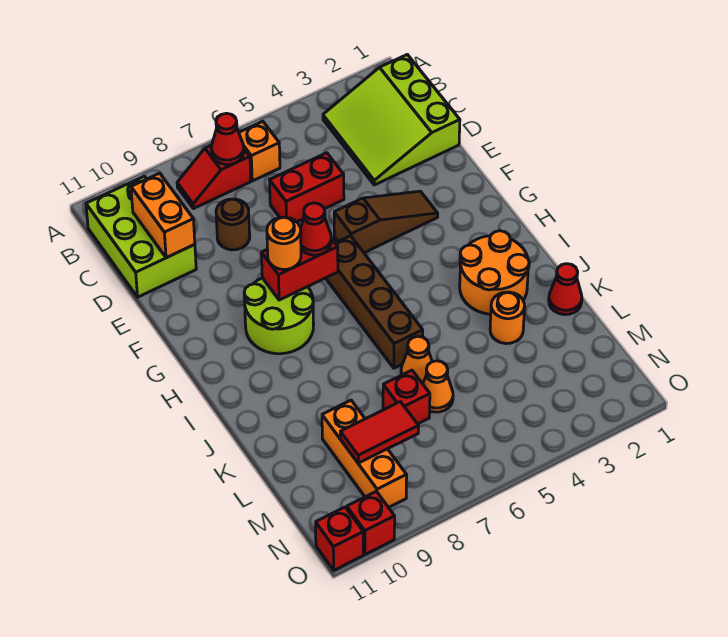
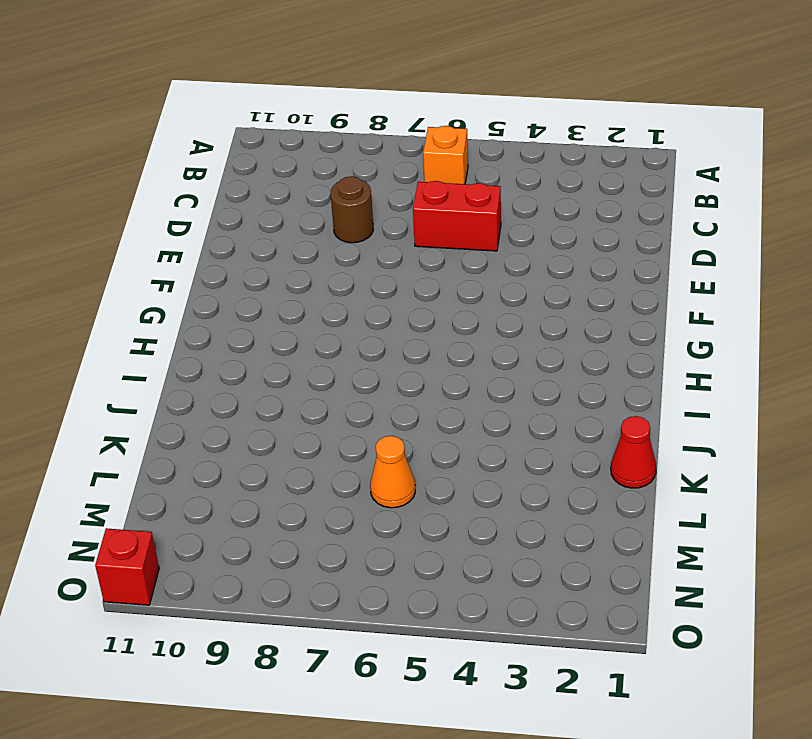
none -> lime 3x3 slope [323,55,460,185]
none -> red 1x2 slope [177,145,251,209]
none -> lime 2x3 brick [86,176,196,297]

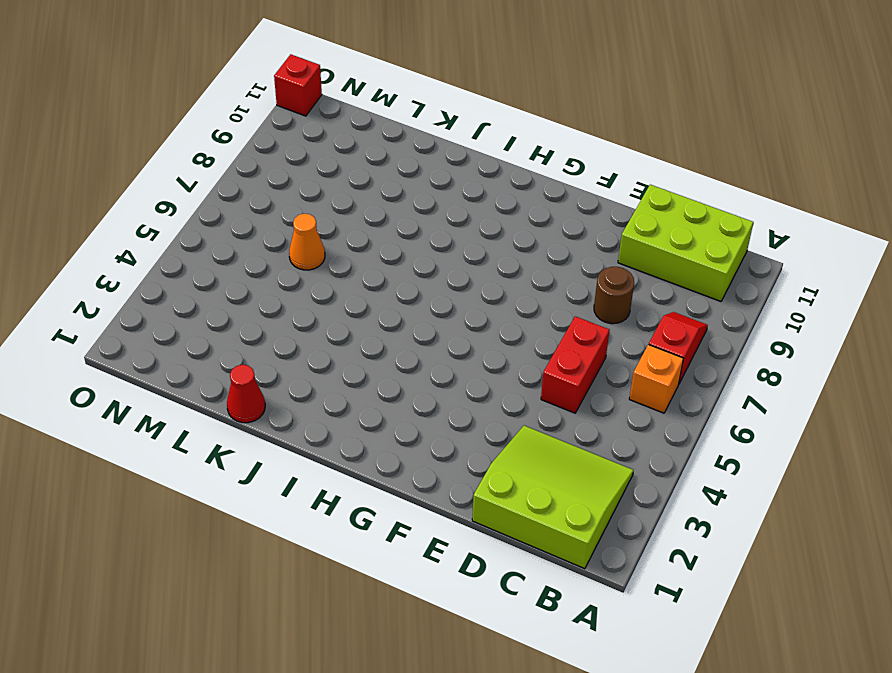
none -> brown 1x3 slope [334,191,438,253]
none -> brown 1x4 brick [326,236,423,368]
none -> lime 2x2 round brick [244,278,314,354]

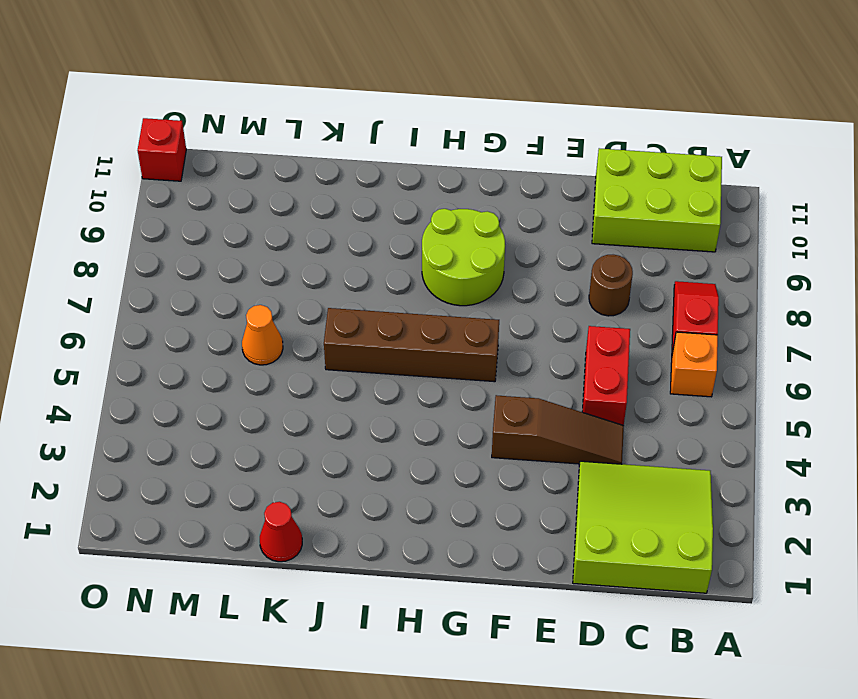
brown 1x3 slope [492,395,624,464] -> brown 1x3 slope turned to [334,191,438,253]
none -> orange 2x2 round brick [460,231,529,314]
none -> orange 1x1 round brick [490,292,525,344]
none -> orange 1x1 cone [401,336,432,384]

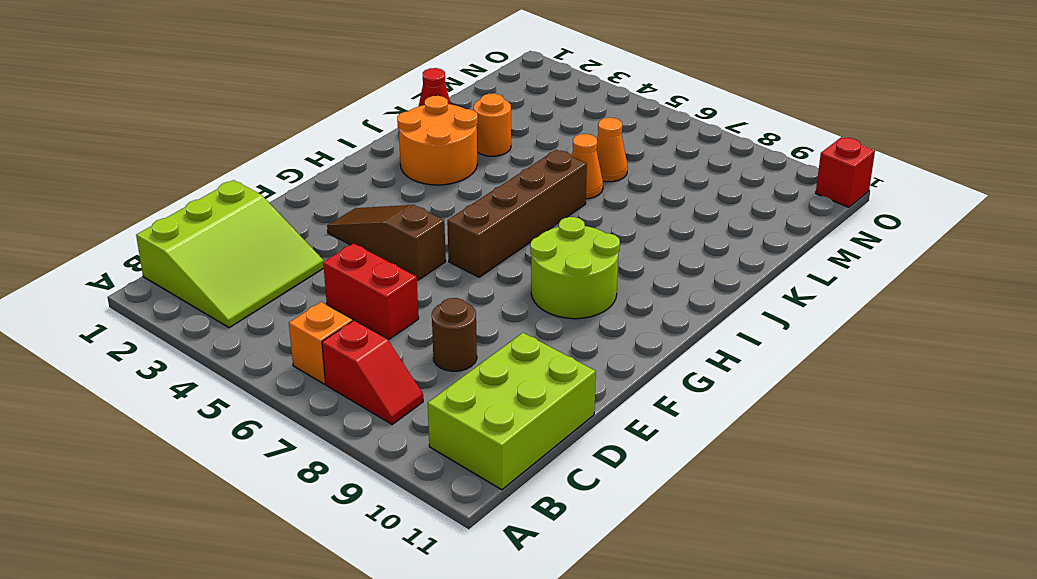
none -> red 1x1 brick [383,370,430,424]
none -> orange 1x3 brick [322,400,407,507]
none -> red 1x1 brick [347,491,395,554]

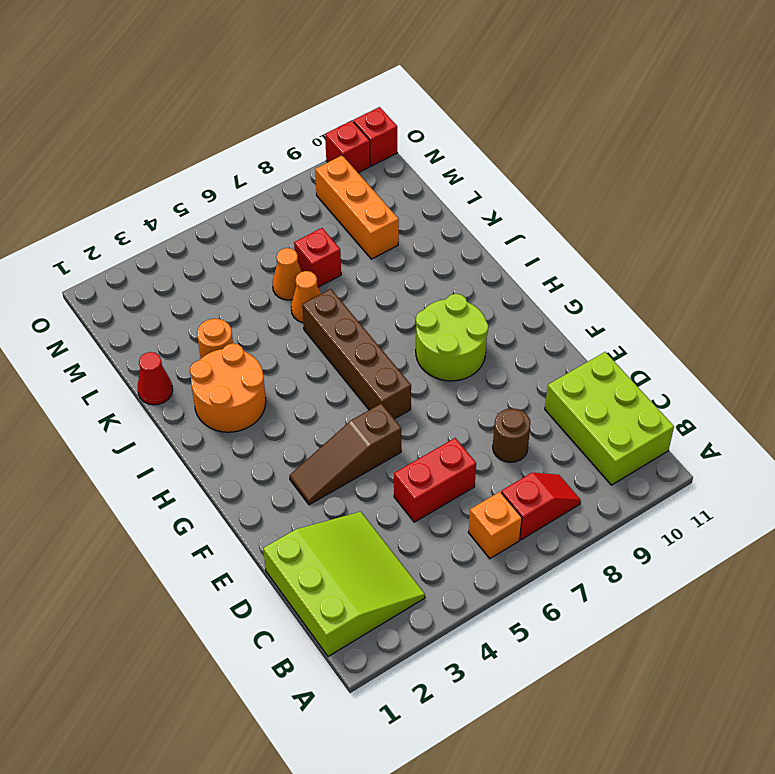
none -> red 1x1 cone [211,113,244,164]
none -> orange 1x2 brick [131,173,195,258]
none -> red 1x2 brick [261,239,338,300]

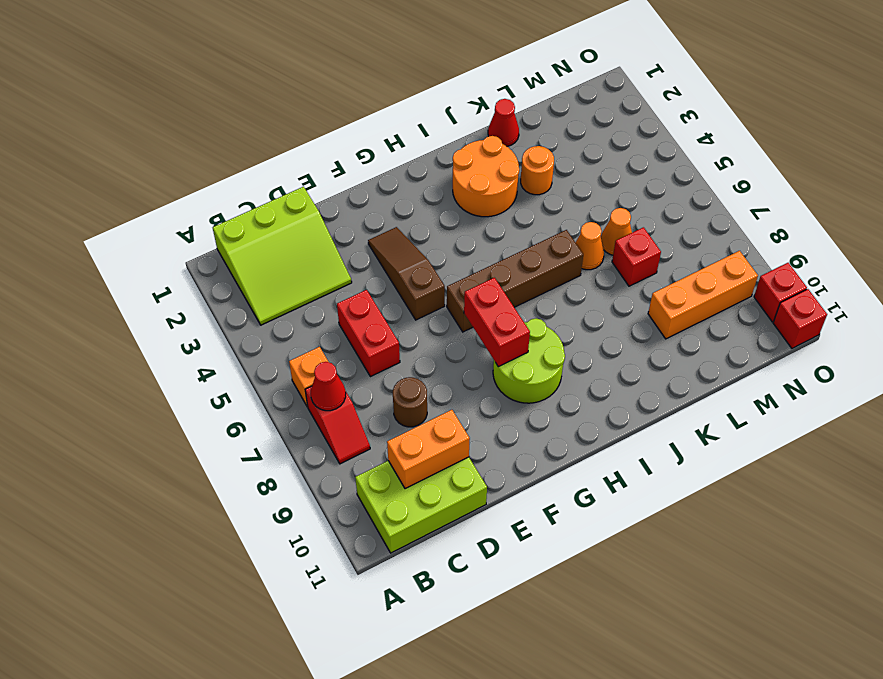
none -> red 1x2 tile [340,402,419,463]
none -> red 1x1 cone [300,203,331,255]
none -> orange 1x1 round brick [267,217,301,270]

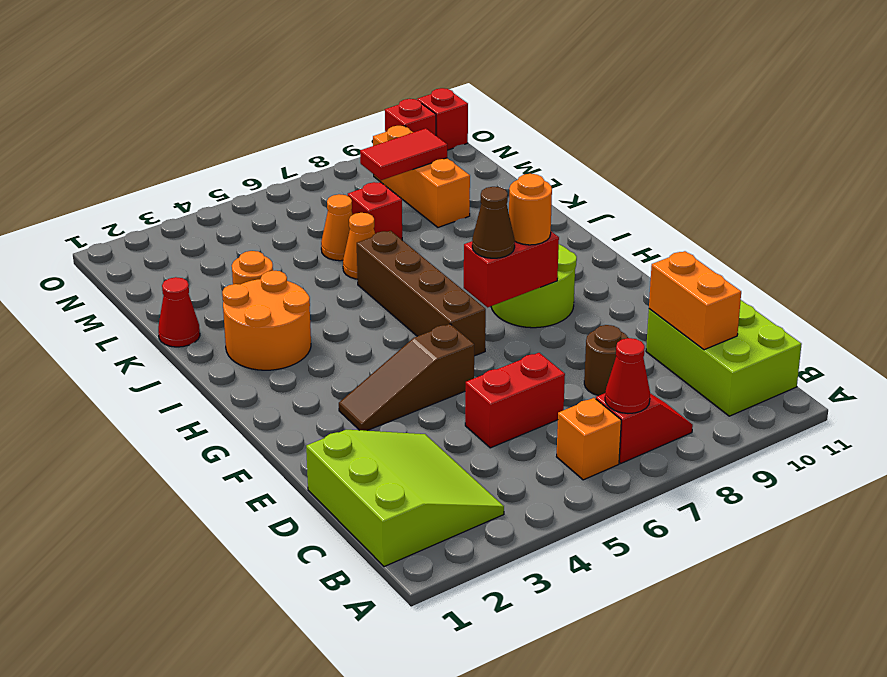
brown 1x1 cone [472,187,515,258] -> red 1x1 cone [300,203,331,255]

